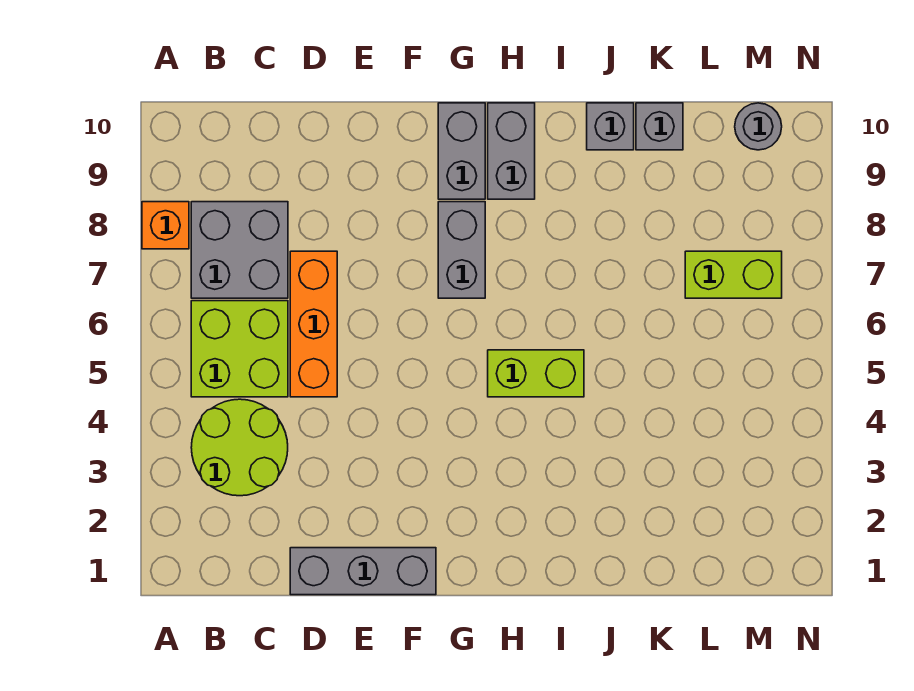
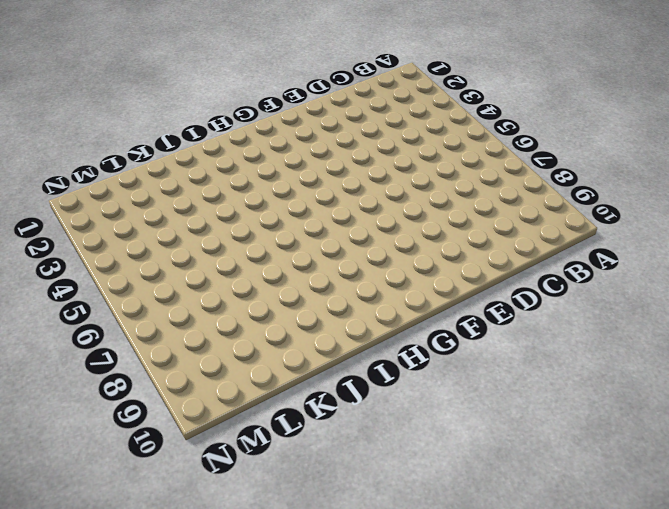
none -> orange 1x1 brick [142,202,189,249]
none -> lime 2x2 round brick [191,399,288,496]
none -> lime 2x2 brick [191,301,288,397]

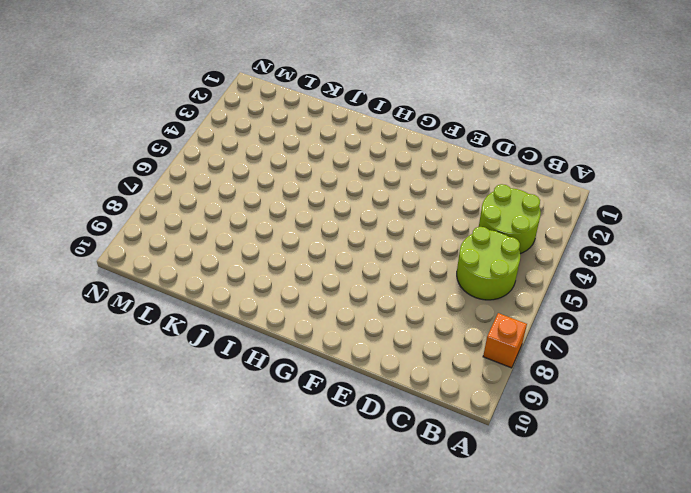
lime 2x2 round brick [457,227,520,300] -> lime 2x2 brick [191,301,288,397]
none -> grey 2x2 brick [191,202,288,298]
none -> grey 1x3 brick [290,548,436,595]
none -> orange 1x3 brick [290,251,337,397]

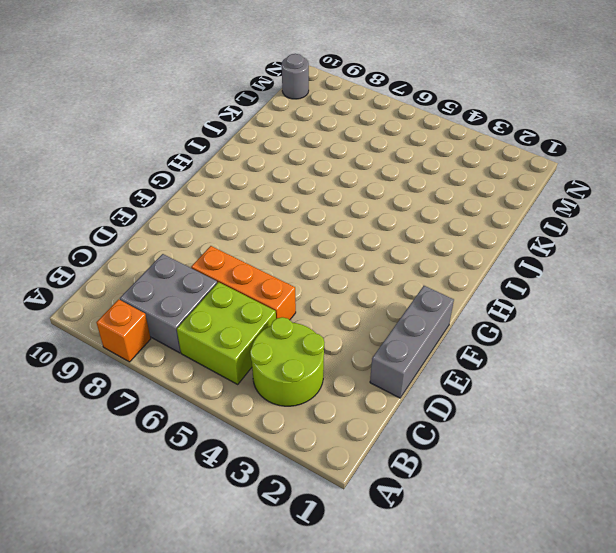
none -> grey 1x2 brick [438,202,485,298]
none -> grey 1x2 brick [438,103,485,199]
none -> lime 1x2 brick [488,350,584,397]

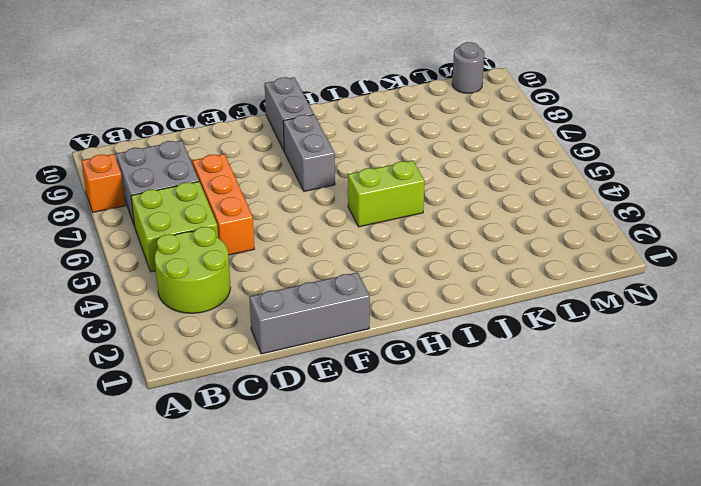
none -> grey 1x2 brick [488,103,535,199]
none -> grey 1x1 brick [587,103,634,150]
none -> grey 1x1 brick [636,103,683,150]

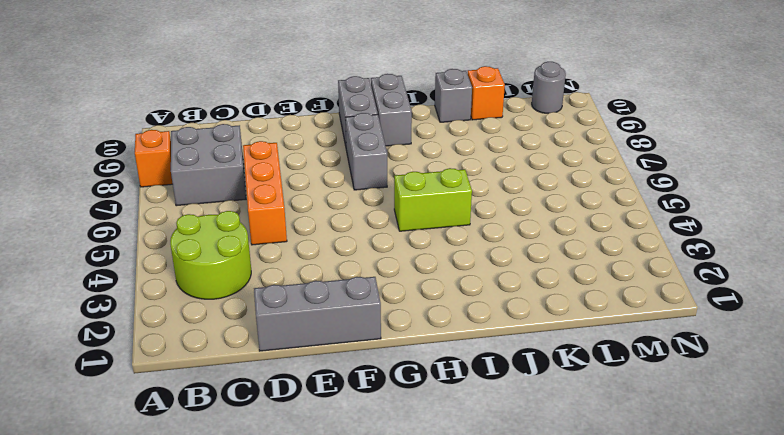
orange 1x1 brick [468,66,505,120] -> grey 1x1 brick [636,103,683,150]
none -> lime 2x2 brick [191,301,288,397]
none -> lime 1x2 brick [685,251,782,298]

